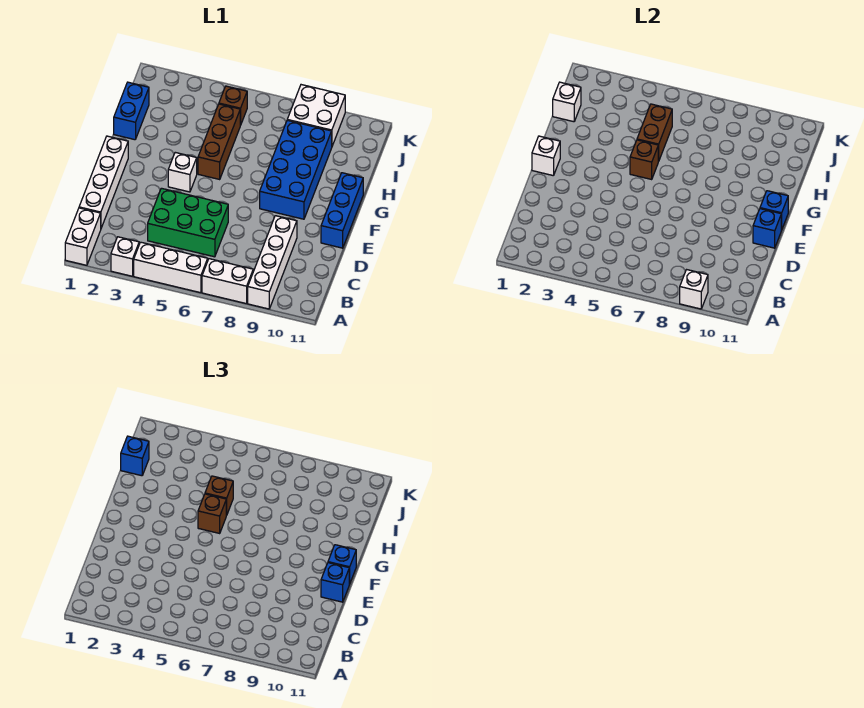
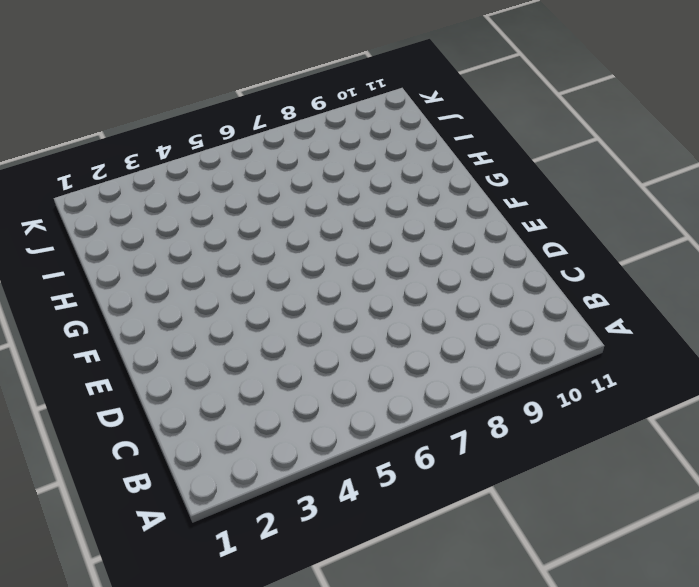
none -> white 1x2 brick [65,208,101,265]
none -> white 1x1 brick [111,237,139,276]
none -> white 1x3 brick [134,242,208,293]

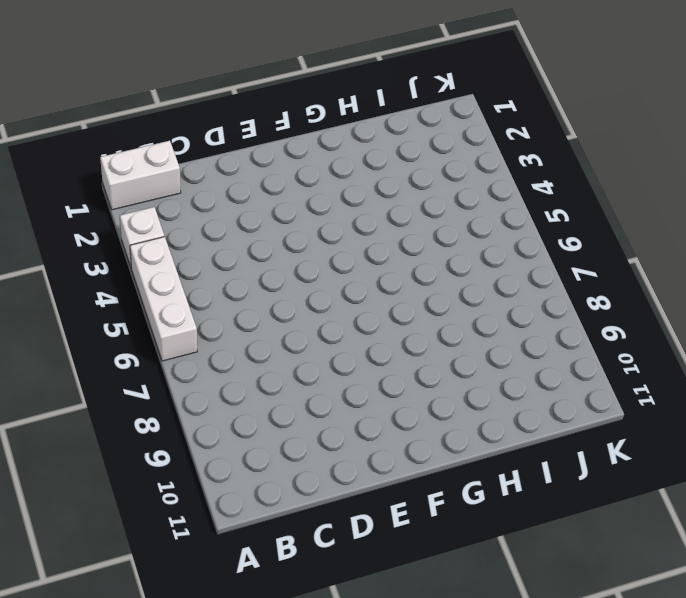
none -> white 1x2 brick [202,259,253,304]
none -> white 1x4 brick [248,216,297,309]
none -> white 1x4 brick [79,136,128,228]

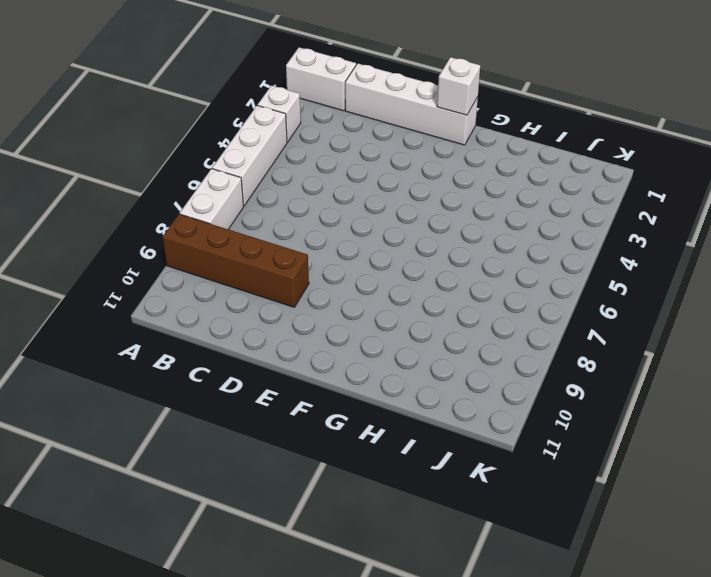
brown 1x4 brick [163,214,309,307] -> white 1x4 brick [248,216,297,309]
none -> green 2x3 brick [148,188,228,257]
none -> blue 1x3 brick [321,173,363,248]
none -> white 1x1 brick [168,152,197,192]

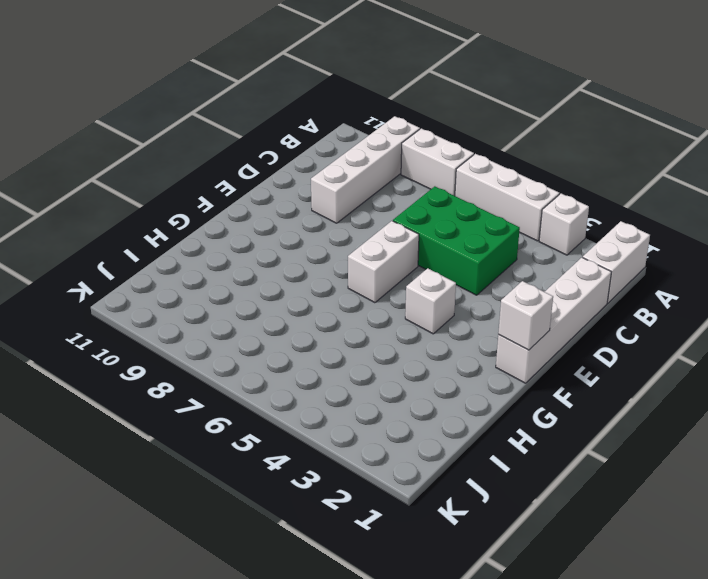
white 1x2 brick [348,221,419,303] -> none
none -> blue 1x3 brick [321,173,363,248]
none -> blue 2x4 brick [260,120,332,219]
none -> brown 1x3 brick [198,104,240,179]

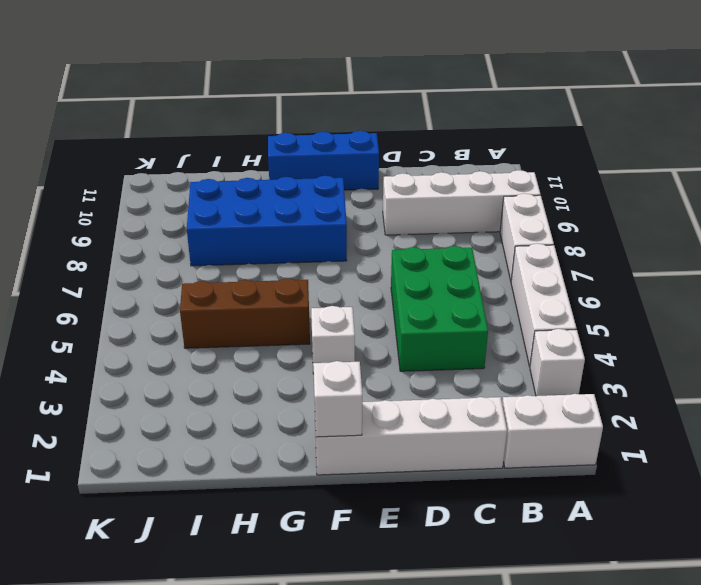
none -> blue 1x2 brick [114,82,149,140]
none -> brown 1x1 brick [219,86,247,125]
none -> white 2x2 brick [287,85,345,146]

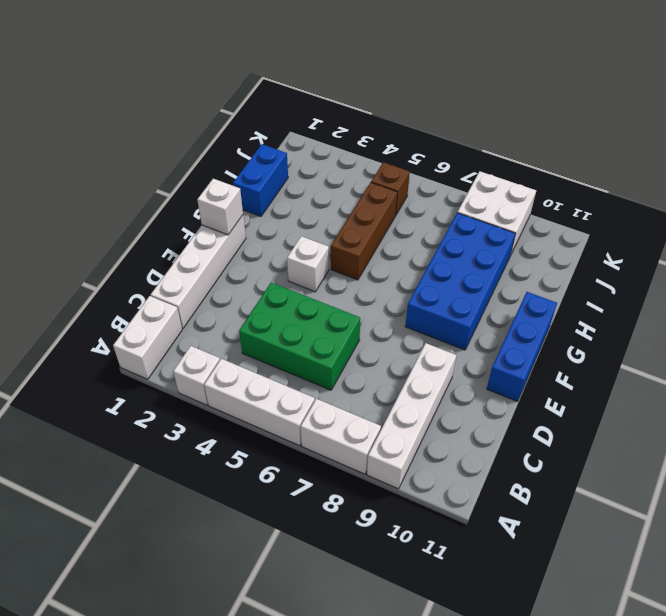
none -> white 1x1 brick [680,270,708,309]
none -> blue 1x1 brick [753,209,781,248]
none -> blue 1x1 brick [760,191,788,230]

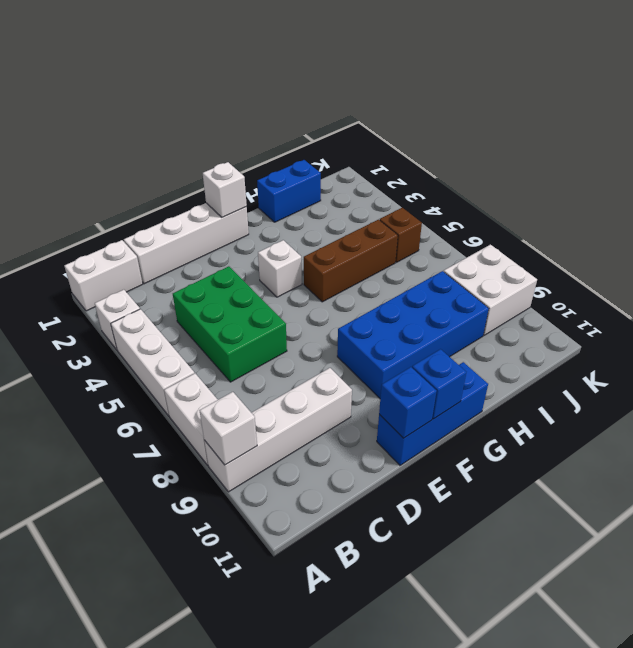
none -> brown 1x1 brick [630,140,658,179]
none -> brown 1x2 brick [637,104,672,161]
none -> white 1x1 brick [553,82,581,122]

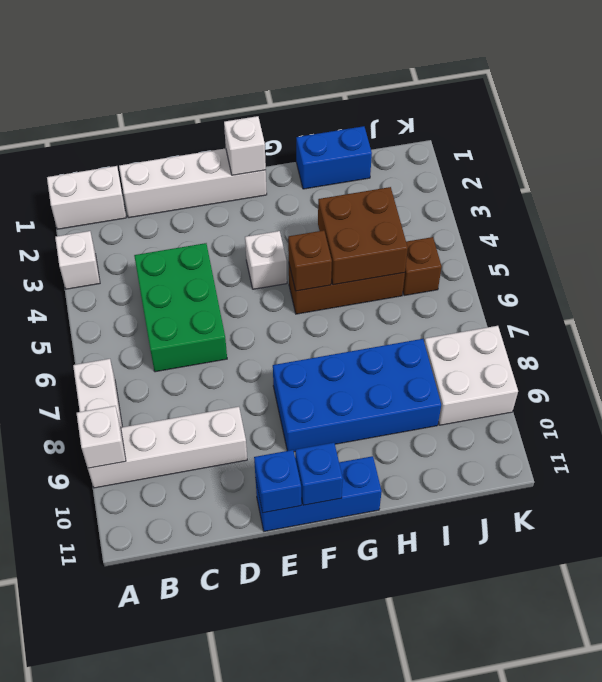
brown 2x2 brick [318,187,408,285] -> brown 1x2 brick [637,104,672,161]
none -> white 1x3 brick [134,242,208,293]
none -> white 1x1 brick [553,82,581,122]
none -> blue 1x1 brick [321,563,349,602]

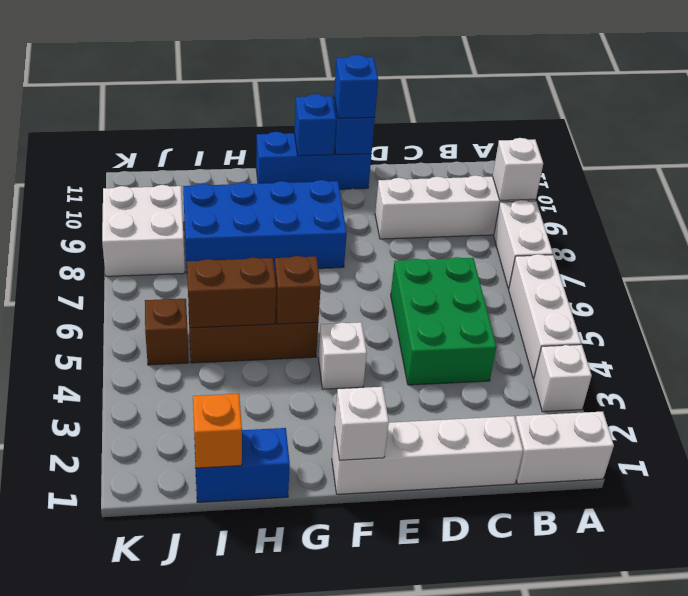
orange 1x1 brick [193,394,242,468] -> white 1x1 brick [553,82,581,122]
none -> blue 1x1 brick [328,545,356,584]
none -> brown 1x1 brick [198,494,226,533]
none -> brown 1x1 brick [205,476,233,515]

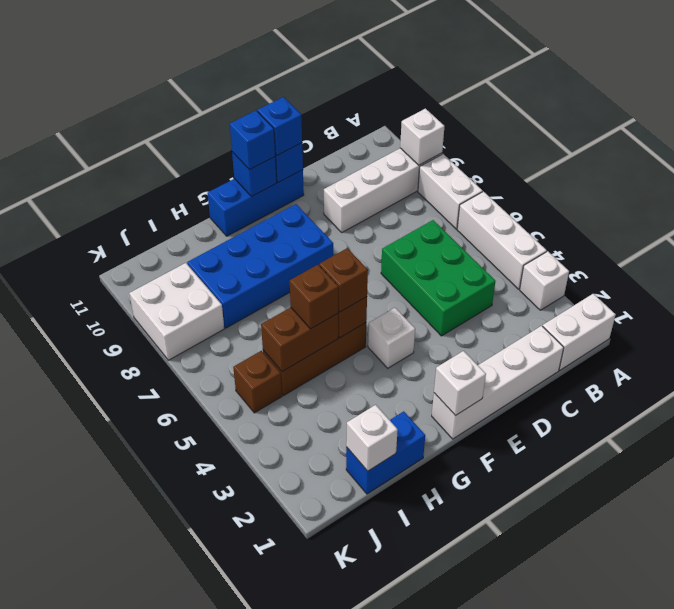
none -> blue 1x1 brick [121,436,149,476]

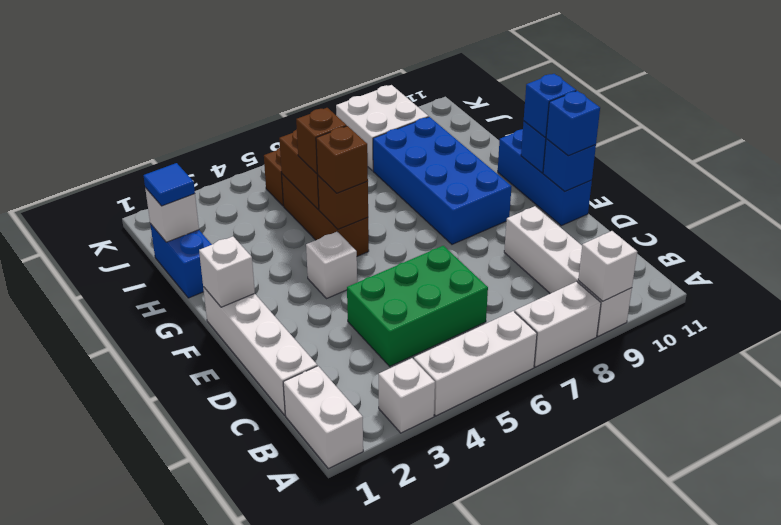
blue 1x1 tile [144,163,195,206] -> blue 1x1 brick [121,436,149,476]

